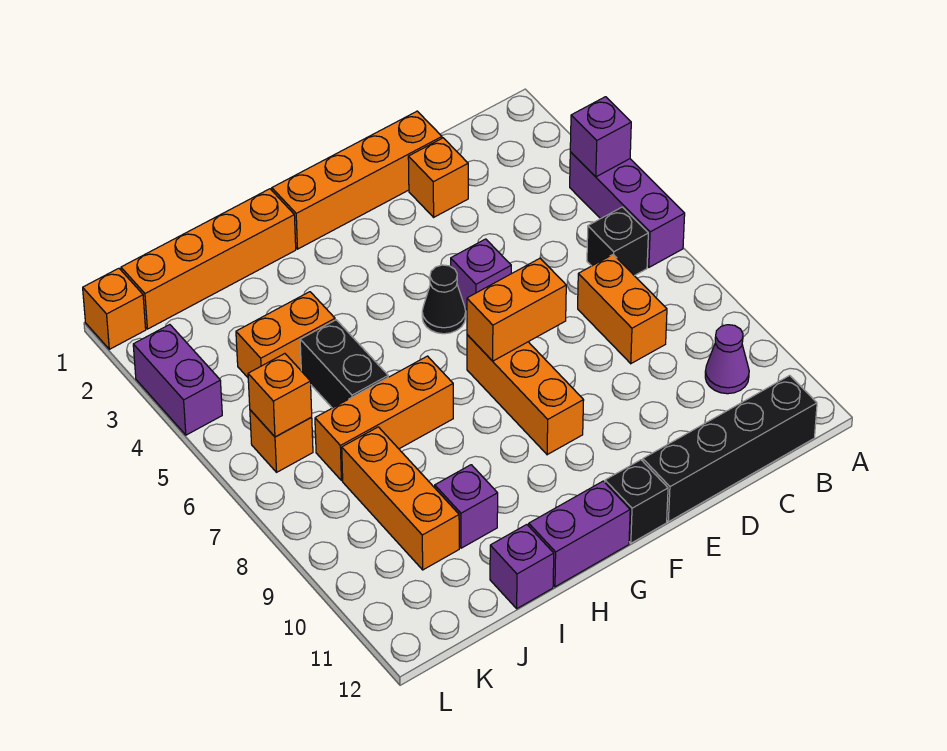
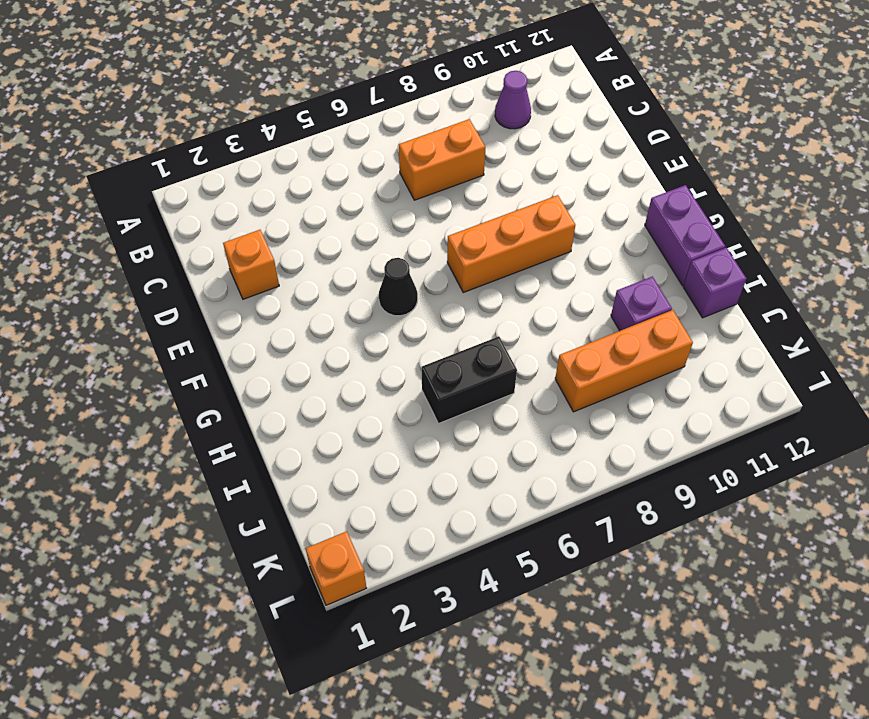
none -> purple 1x3 brick [570,152,685,267]
none -> black 1x1 brick [587,207,648,276]
none -> black 1x4 brick [643,375,817,522]

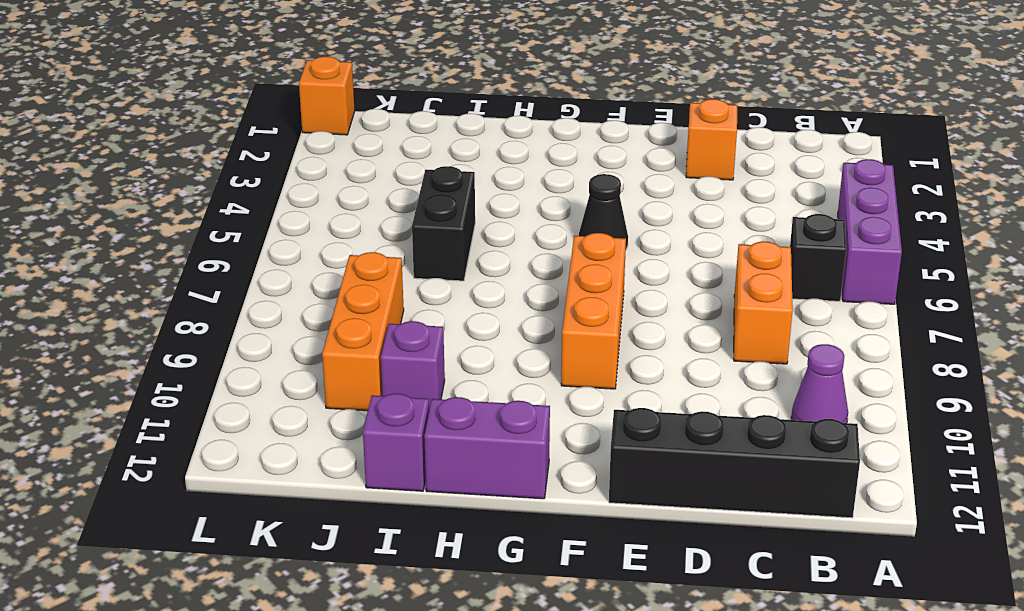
none -> orange 1x4 brick [272,111,442,249]
none -> purple 1x1 brick [451,239,511,310]
none -> black 1x1 brick [605,460,668,543]

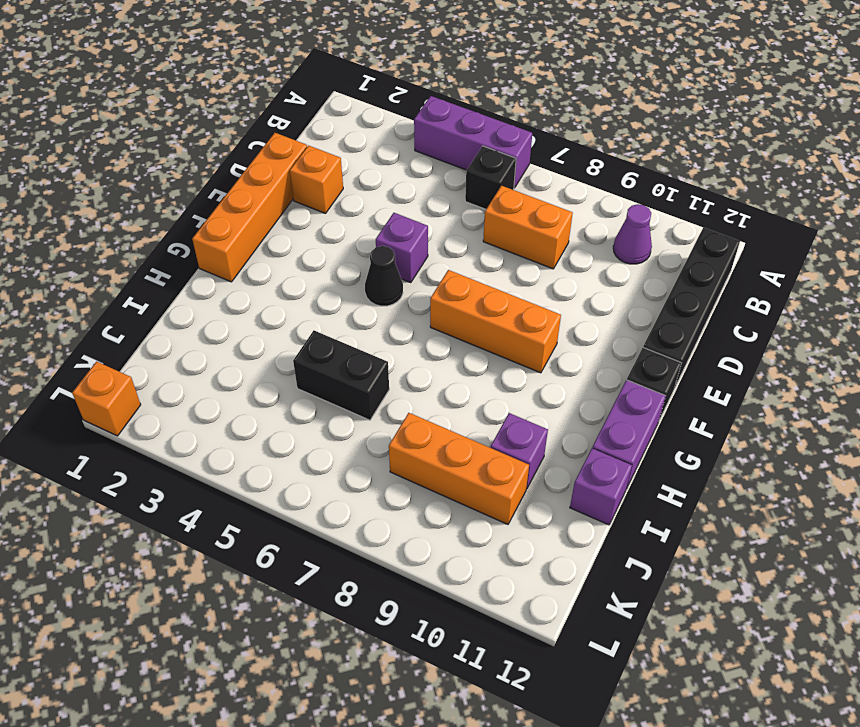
none -> orange 1x4 brick [121,189,296,329]
none -> orange 1x3 brick [315,356,453,481]
none -> orange 1x2 brick [236,292,335,377]

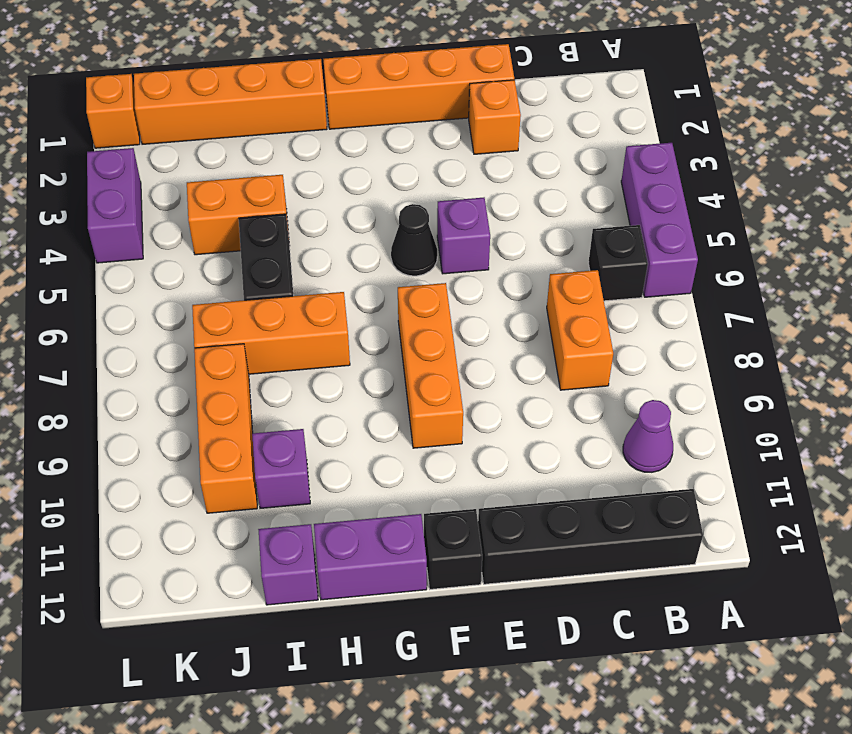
none -> orange 1x1 brick [250,410,313,472]
none -> purple 1x1 brick [570,97,631,177]
none -> orange 1x2 brick [467,258,566,361]

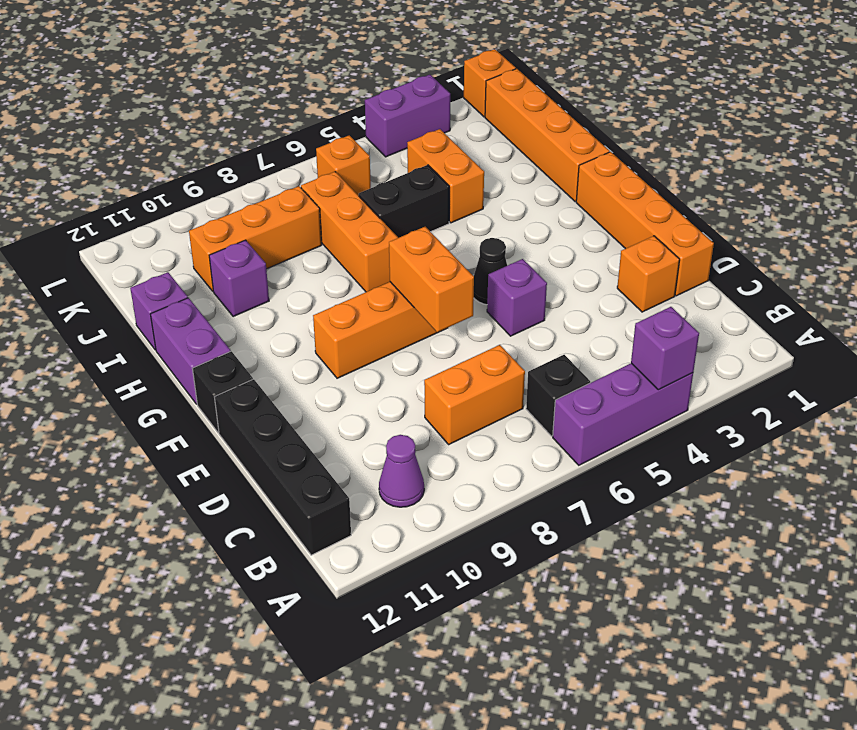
none -> orange 1x1 brick [248,354,312,437]

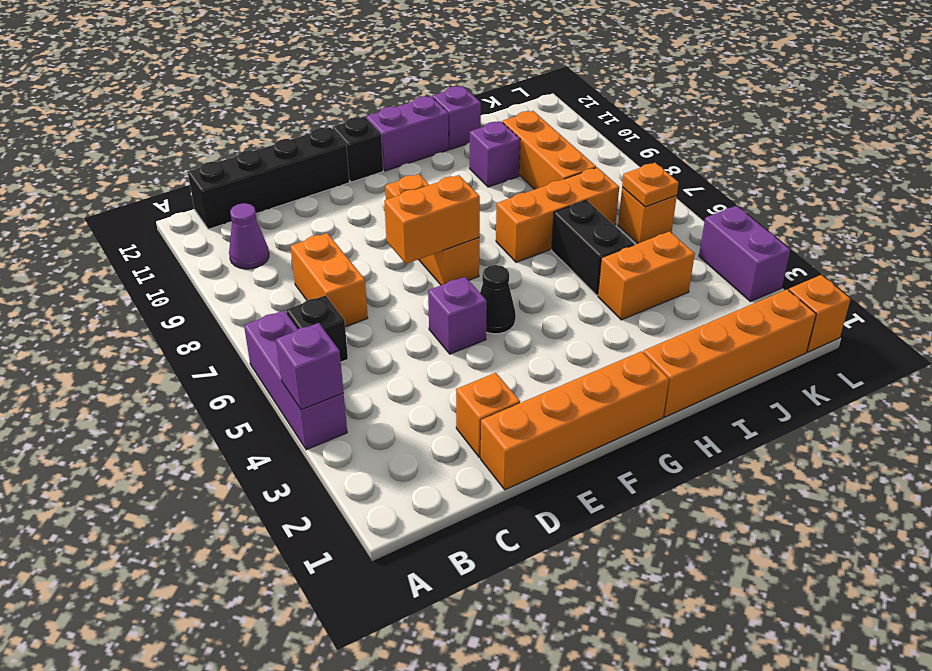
orange 1x1 plate [622,163,679,207] -> orange 1x1 brick [248,354,312,437]

